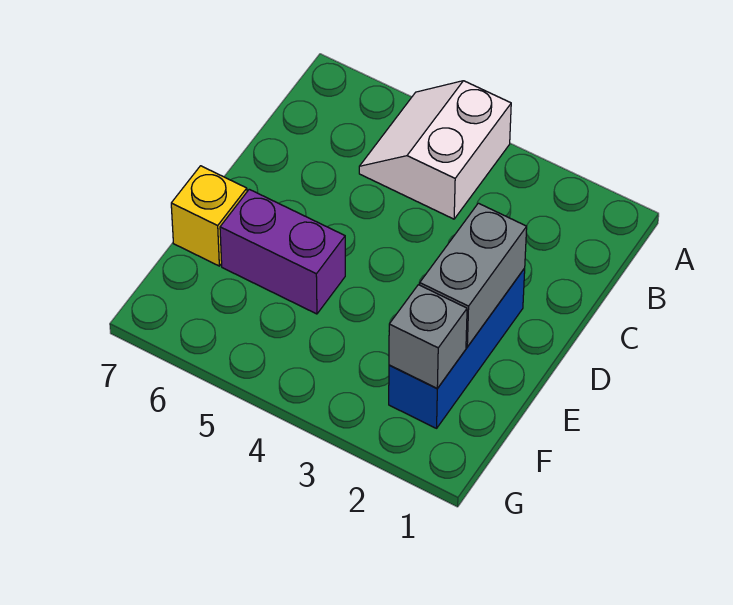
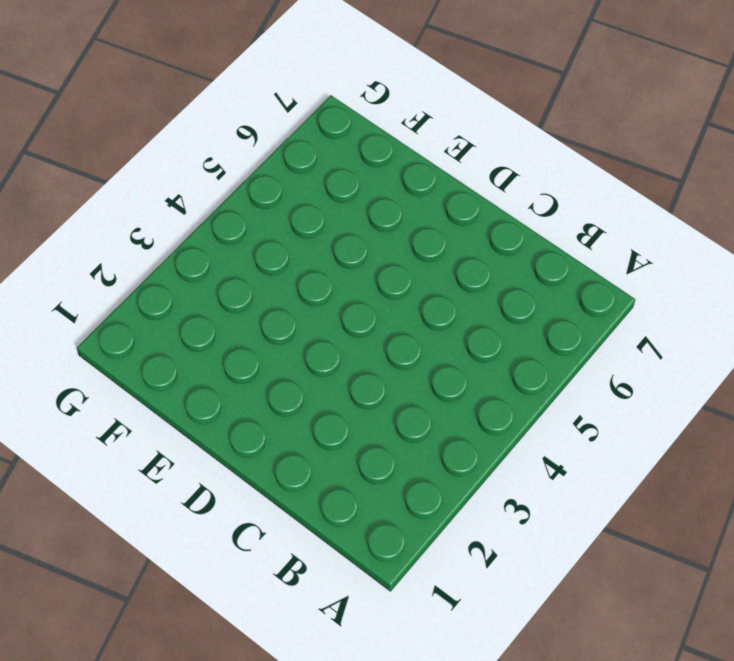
none -> white 2x2 slope [359,81,511,219]
none -> blue 1x3 brick [389,268,525,428]

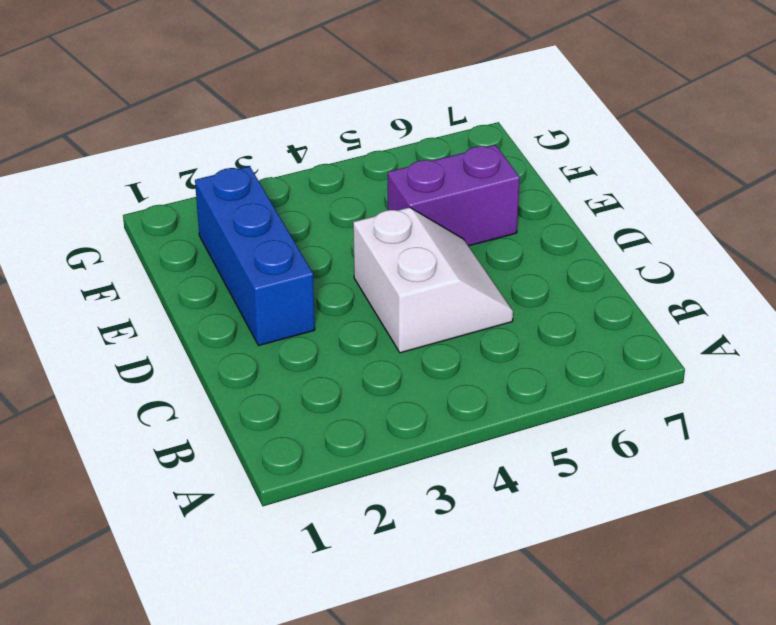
white 2x2 slope [353,207,513,353] -> white 2x2 slope moved to [359,81,511,219]
none -> yellow 1x1 brick [171,166,247,266]
none -> grey 1x2 brick [420,203,527,347]

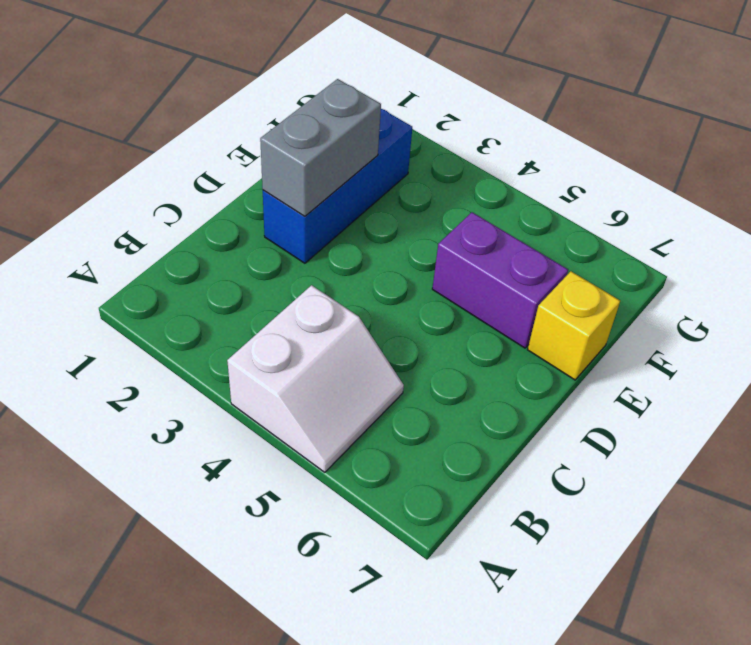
none -> grey 1x1 brick [389,285,467,388]

